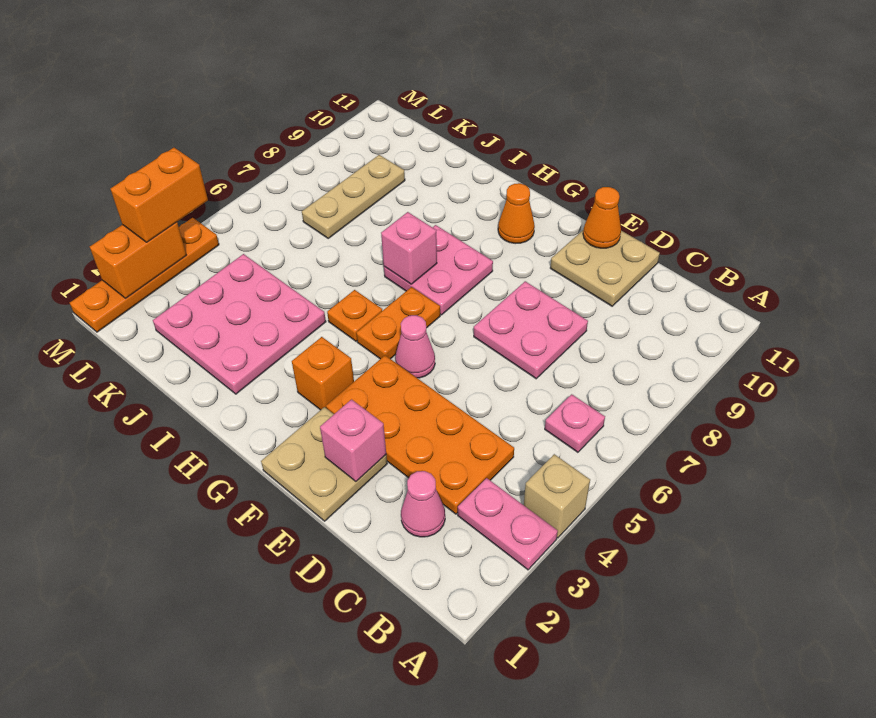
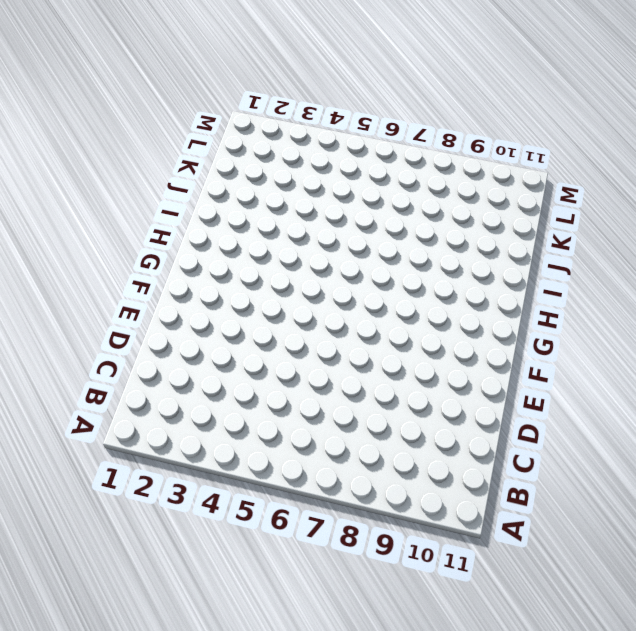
none -> pink 1x2 plate [458,478,558,570]
none -> tan 1x1 brick [524,454,590,538]
none -> pink 1x1 plate [545,394,605,452]

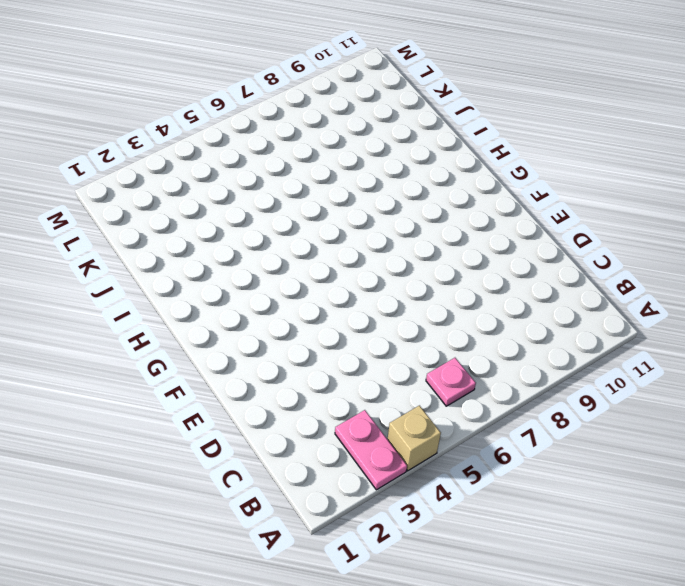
none -> pink 1x1 cone [401,471,445,537]
none -> orange 2x4 plate [326,355,514,514]
none -> pink 2x2 plate [474,281,588,379]

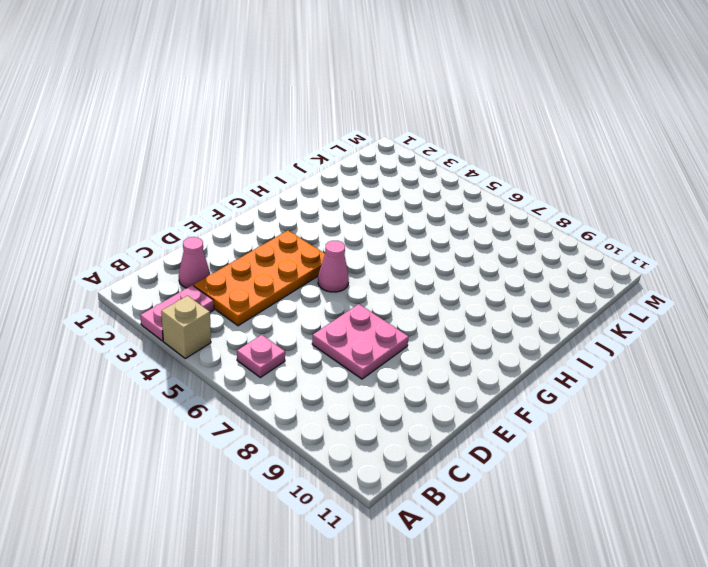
none -> tan 2x2 plate [550,230,660,306]
none -> tan 2x2 plate [261,407,387,521]
none -> orange 1x1 brick [292,337,354,410]

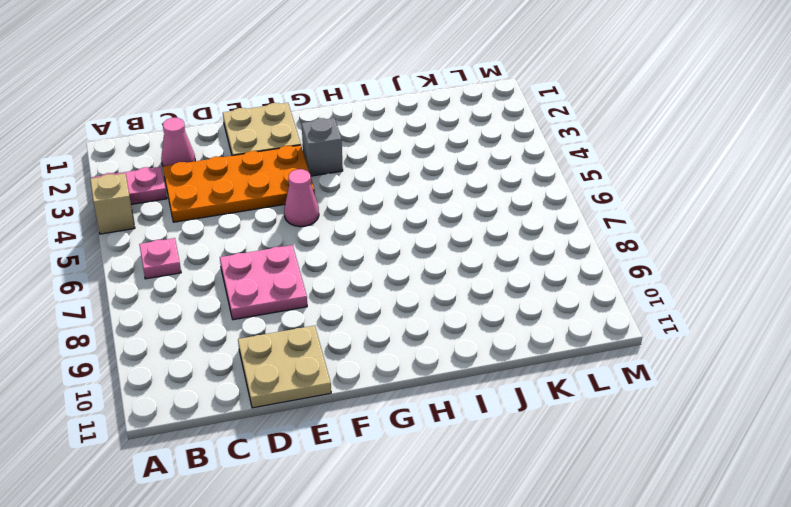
grey 1x1 brick [302,118,343,176] -> orange 1x1 brick [292,337,354,410]
none -> orange 1x2 plate [356,287,440,359]
none -> pink 2x2 plate [384,225,493,315]
none -> orange 1x1 cone [498,183,535,244]

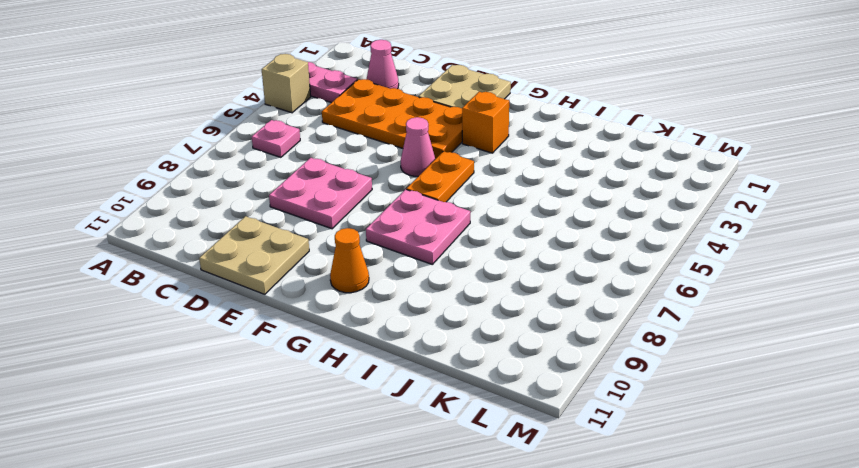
none -> orange 1x1 plate [327,290,382,341]
none -> pink 3x3 plate [153,254,326,394]
none -> tan 1x3 plate [302,155,405,238]

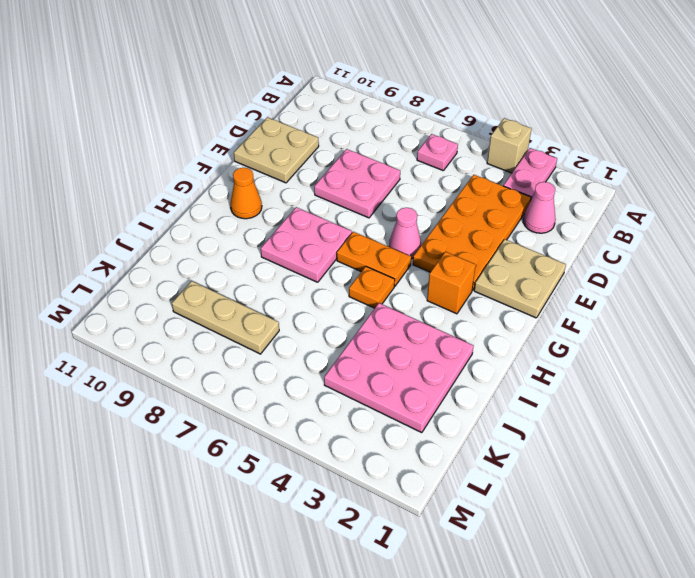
none -> orange 1x4 plate [70,218,219,332]
none -> pink 1x1 brick [320,400,386,481]
none -> orange 1x1 cone [583,187,621,248]

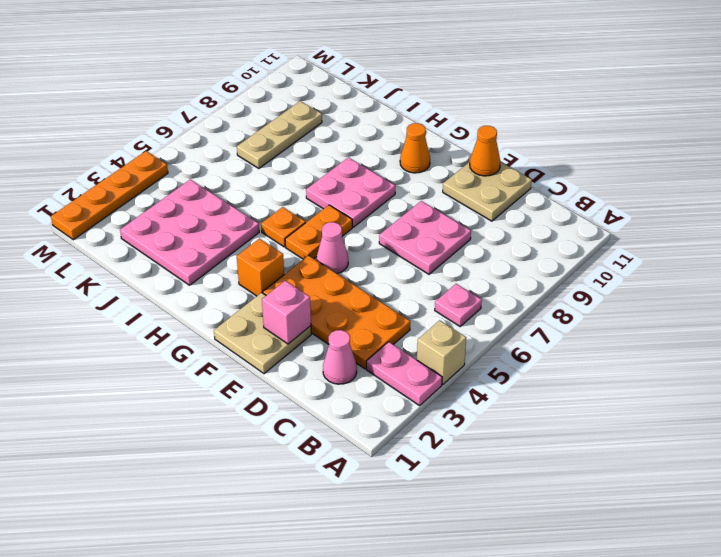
none -> pink 1x1 brick [381,212,437,284]
none -> orange 1x2 brick [90,222,186,298]
none -> orange 1x2 brick [111,148,208,242]

